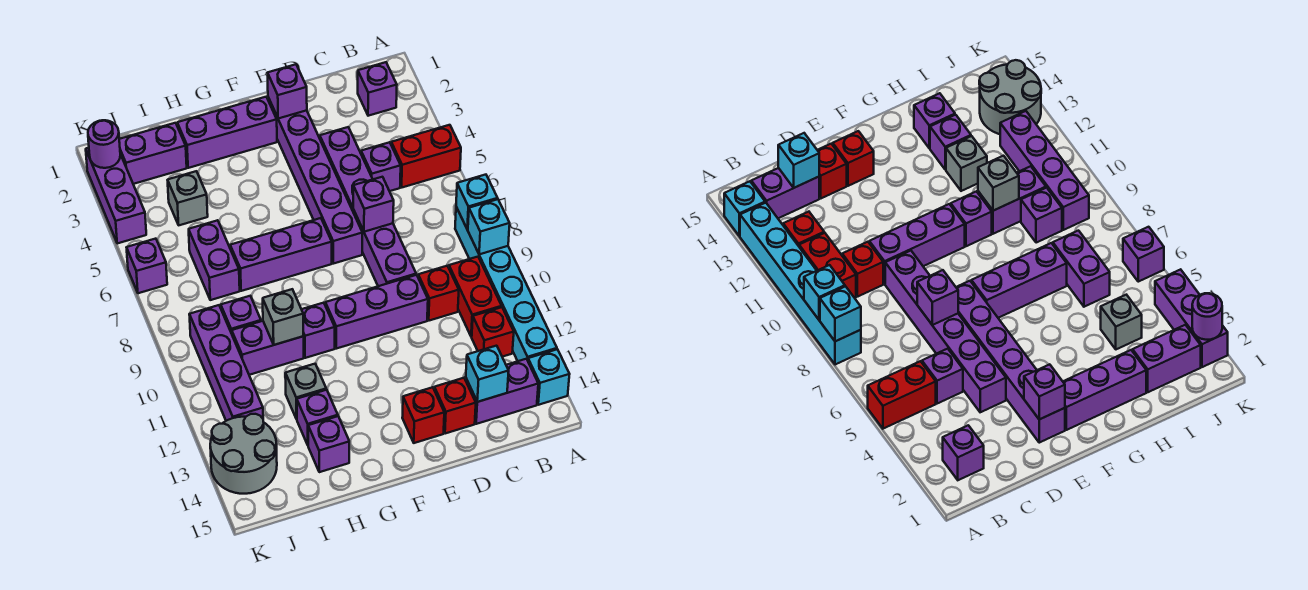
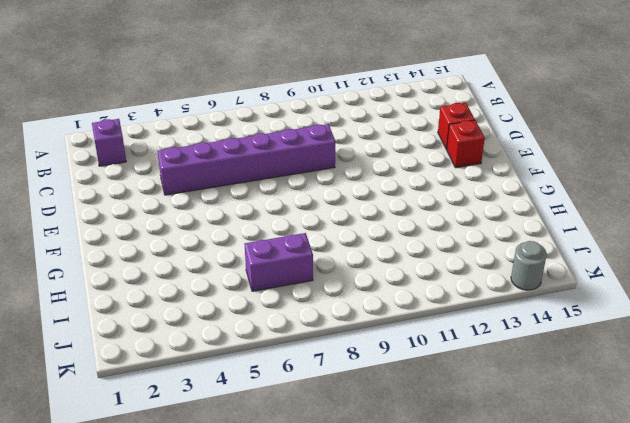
grey 1x1 round brick [511,241,547,290] -> grey 2x2 round brick [210,414,277,494]
none -> red 1x2 brick [391,125,461,187]
none -> cyan 1x6 brick [455,207,557,361]
none -> cyan 1x1 brick [528,349,570,405]
none -> red 1x2 brick [449,257,502,337]

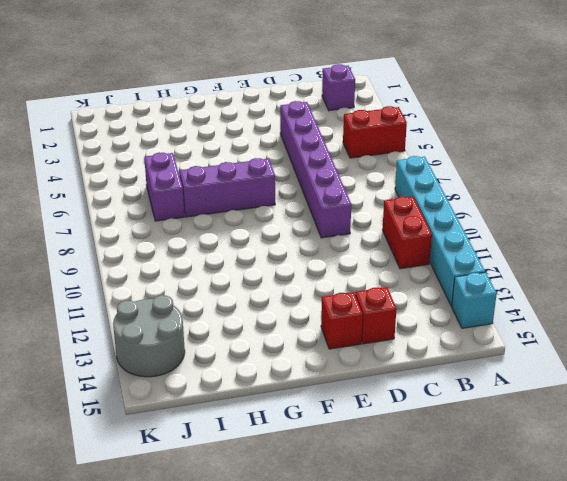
none -> red 1x1 brick [472,307,514,357]
none -> purple 1x2 brick [466,359,538,424]
none -> purple 1x1 brick [361,142,401,191]
none -> red 1x1 brick [418,266,459,321]

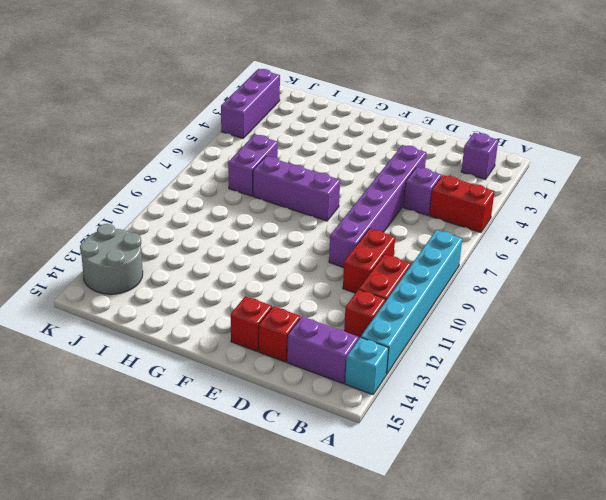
red 1x2 brick [343,229,395,293] -> red 1x1 brick [418,266,459,321]
none -> purple 1x3 brick [325,275,428,349]
none -> purple 1x6 brick [268,97,362,264]
none -> purple 1x3 brick [177,97,277,168]
none -> purple 1x1 brick [302,303,335,358]

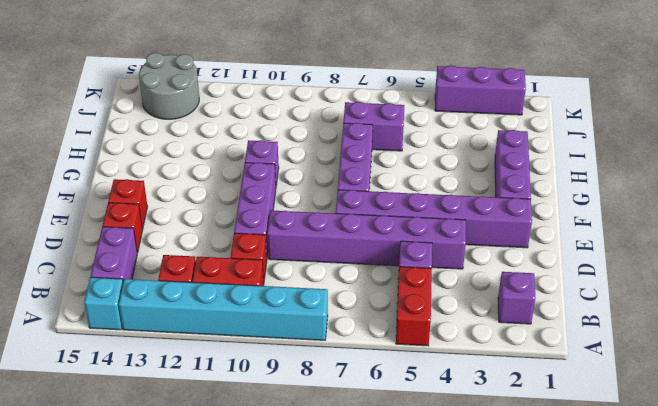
none -> purple 1x2 brick [232,321,304,375]
none -> grey 1x1 brick [285,364,326,419]
none -> purple 1x1 brick [297,390,338,445]
none -> purple 1x1 brick [308,416,349,472]

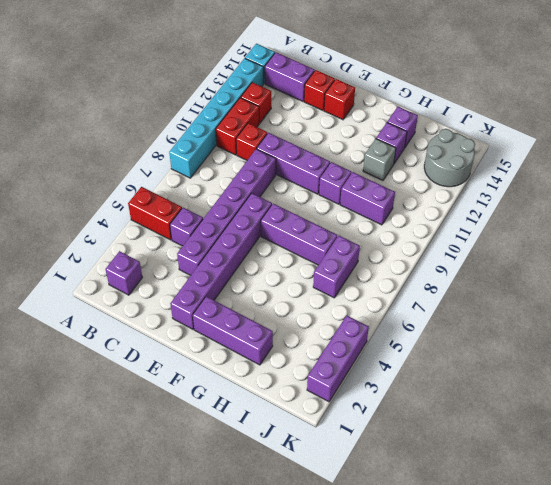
none -> purple 1x2 brick [119,123,187,184]
none -> grey 1x1 brick [168,171,208,225]
none -> purple 1x1 brick [221,296,261,333]
none -> purple 1x4 brick [189,305,263,421]

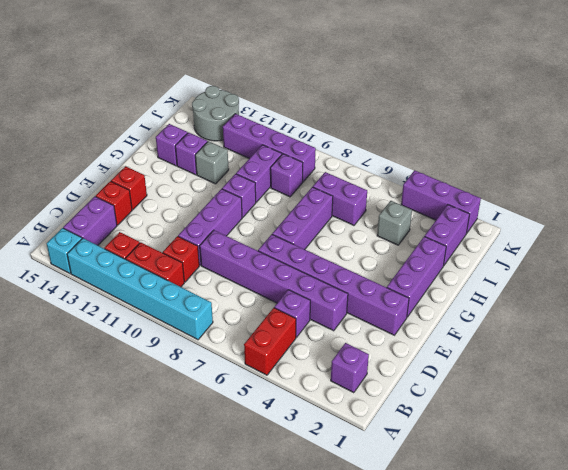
none -> purple 1x1 brick [126,239,167,293]
none -> cyan 1x1 brick [456,175,498,229]
none -> cyan 1x1 brick [468,199,510,254]
none -> cyan 1x1 brick [466,346,509,402]

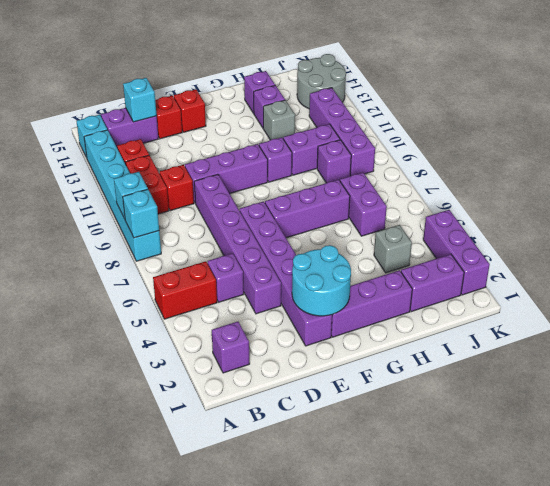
cyan 2x2 round brick [292,245,351,316] -> purple 1x1 brick [268,64,307,119]
none -> purple 1x1 brick [126,239,167,293]
none -> purple 1x1 brick [353,177,394,232]
none -> grey 1x1 brick [263,289,303,345]
none -> purple 1x1 round brick [88,120,120,168]

